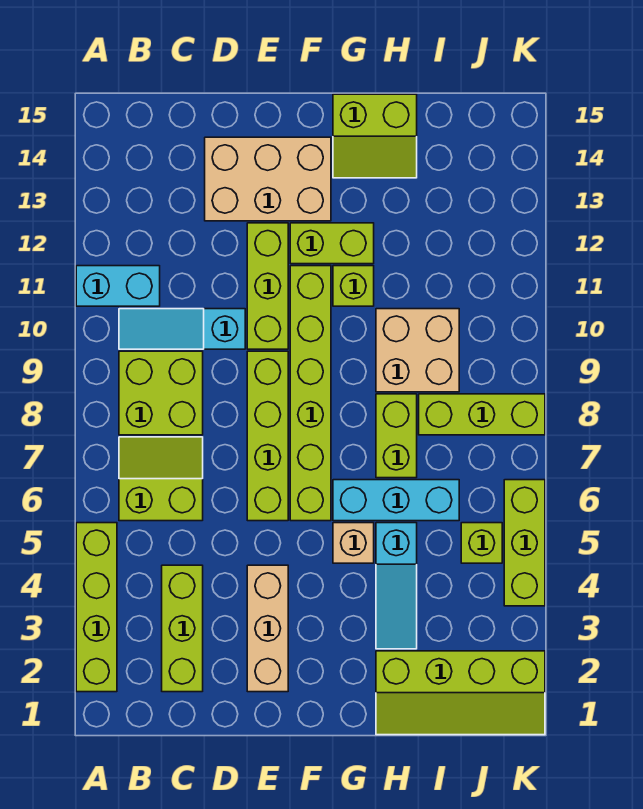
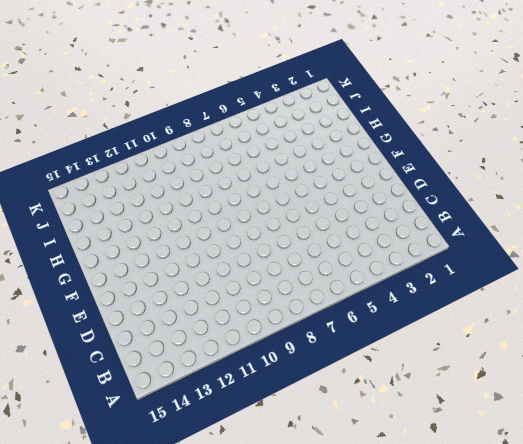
none -> lime 1x4 brick [76,523,117,692]
none -> cyan 1x2 brick [76,266,160,306]
none -> lime 2x2 slope [119,437,203,521]

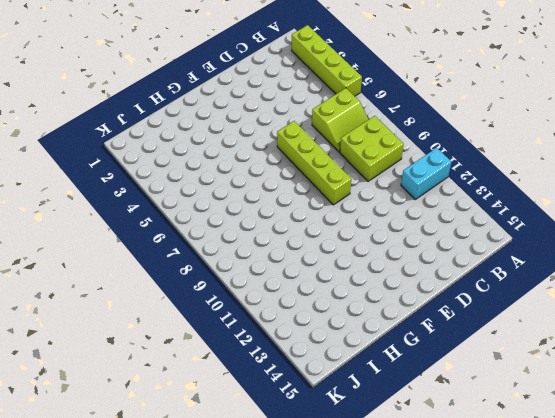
none -> cyan 1x3 slope [119,309,245,349]
none -> lime 1x3 brick [162,565,203,692]
none -> tan 2x3 brick [205,137,331,221]

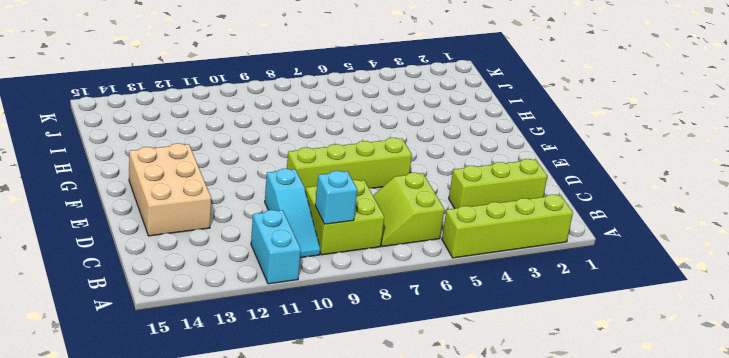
cyan 1x1 brick [315,171,357,224] -> none
none -> tan 1x3 brick [247,565,288,692]
none -> lime 1x3 brick [247,223,288,349]
none -> lime 1x6 brick [290,266,331,521]

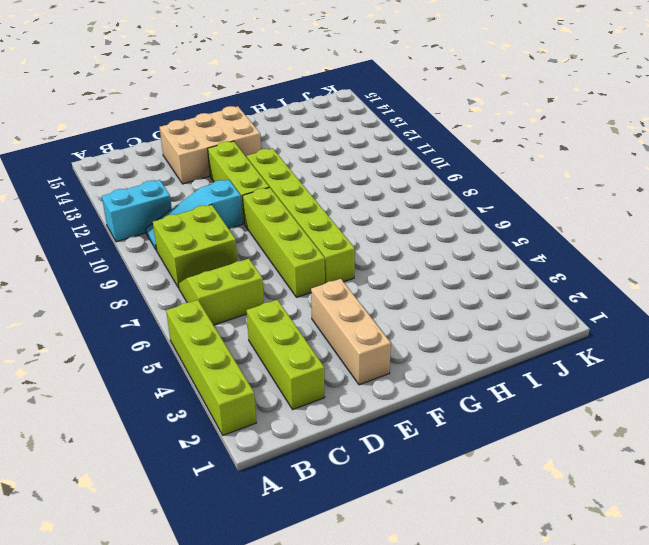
none -> lime 1x2 brick [290,223,374,264]
none -> tan 1x1 brick [333,523,374,563]
none -> cyan 1x3 brick [333,480,459,521]

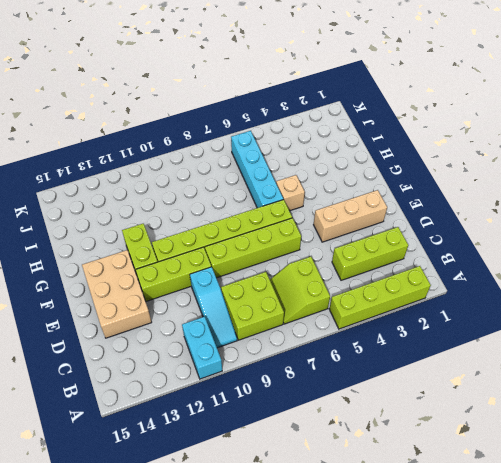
cyan 1x4 brick [231,131,283,208] -> cyan 1x3 brick [333,480,459,521]
none -> lime 1x1 brick [333,266,374,306]
none -> lime 2x2 slope [333,94,417,178]
none -> lime 2x4 slope [376,651,545,735]

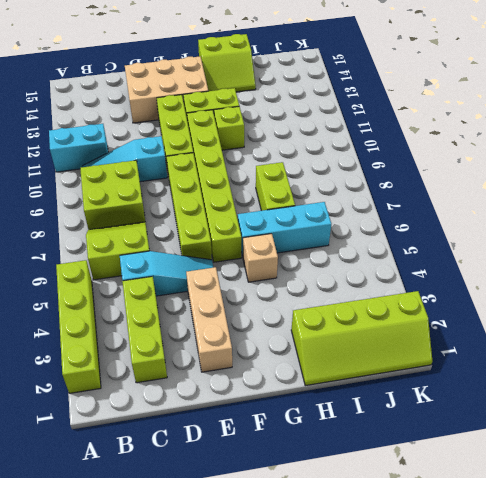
cyan 1x3 slope [120,251,214,296] -> cyan 1x3 slope turned to [376,523,417,649]
none -> tan 2x2 brick [376,309,459,392]
none -> lime 1x3 brick [419,394,545,435]
none -> lime 1x1 brick [461,523,502,563]

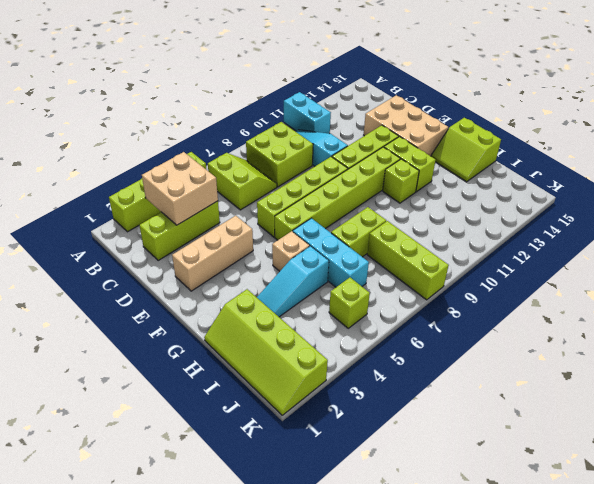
tan 2x2 brick [142,152,218,225] -> tan 2x2 brick moved to [376,309,459,392]
none -> lime 1x3 brick [504,480,545,606]

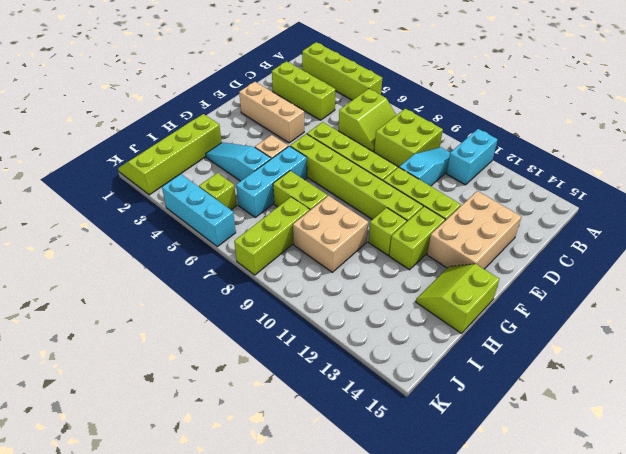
cyan 1x3 brick [162,174,236,247] -> lime 1x3 brick [504,480,545,606]

